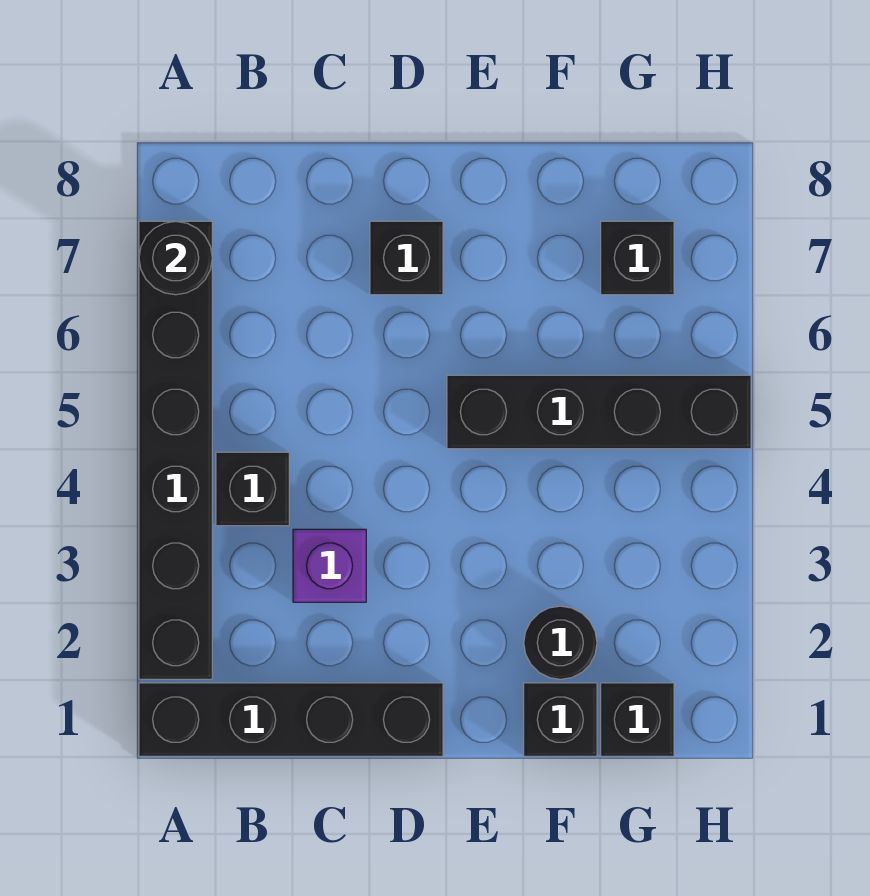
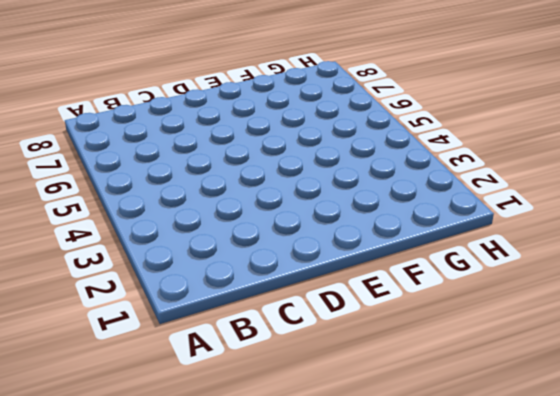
none -> black 1x4 brick [139,683,443,756]
none -> black 1x6 brick [139,221,212,679]

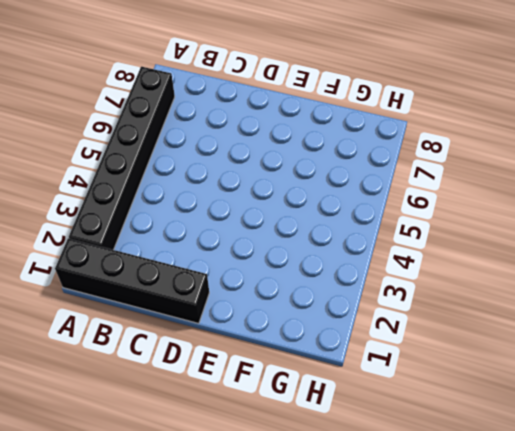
none -> black 1x1 brick [216,452,289,526]
none -> purple 1x1 brick [293,529,366,602]

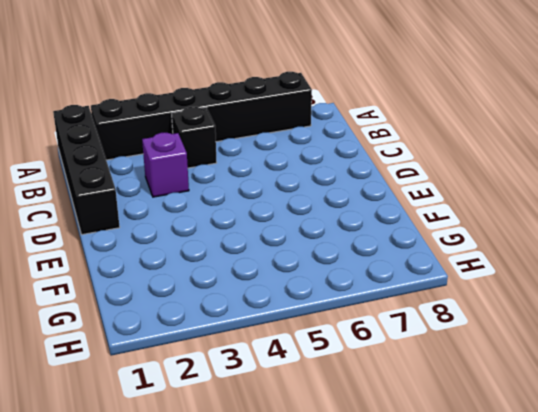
none -> black 1x1 brick [370,221,443,295]
none -> black 1x4 brick [447,375,751,449]

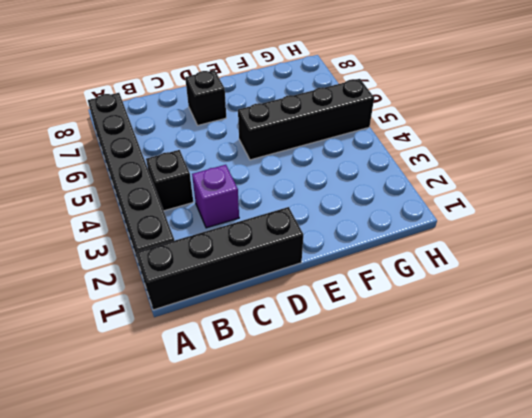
none -> black 1x1 brick [524,683,597,756]
none -> black 1x1 round brick [524,606,597,679]

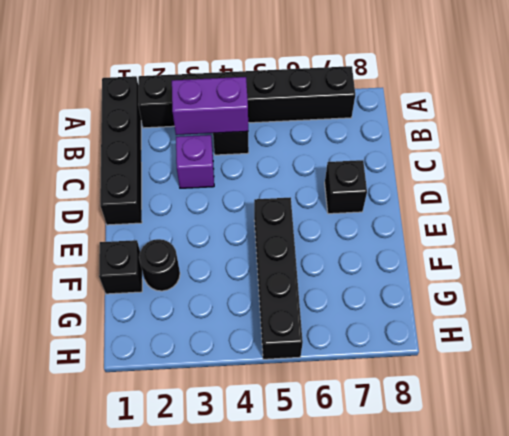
purple 1x2 brick [172,77,248,135] -> none
none -> black 1x1 brick [601,683,674,756]
none -> black 1x1 brick [601,221,674,295]

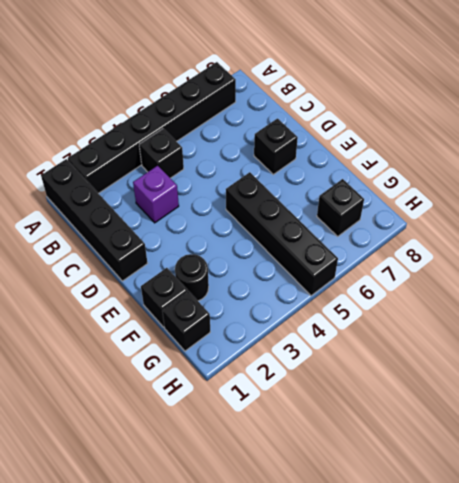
none -> black 1x1 round brick [139,221,212,295]

